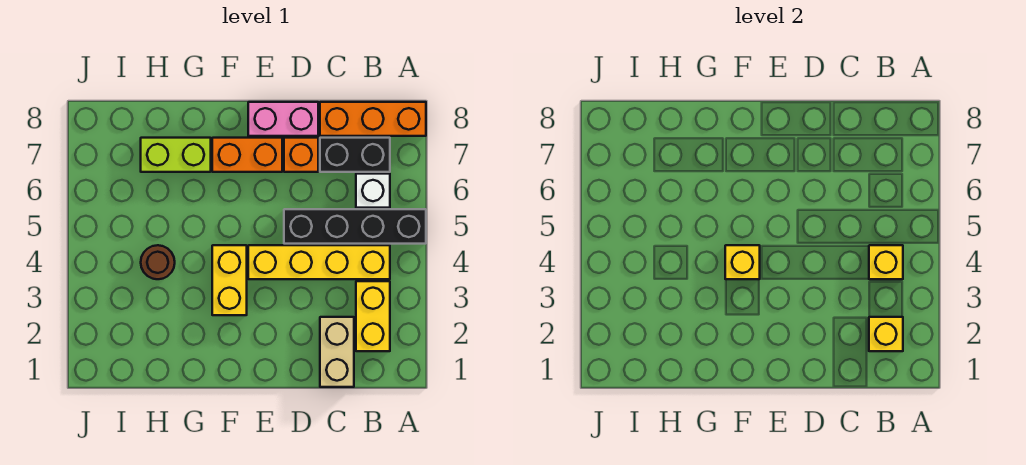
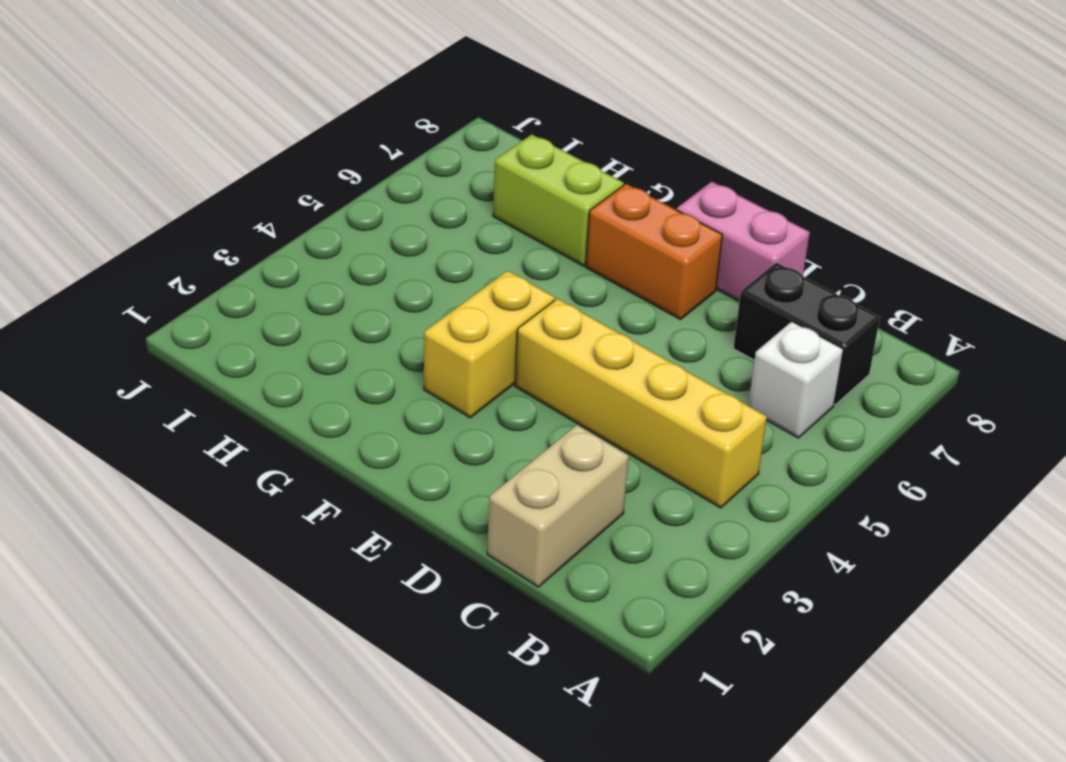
none -> black 1x4 brick [284,209,426,244]
none -> orange 1x3 brick [320,102,426,136]
none -> yellow 1x2 brick [356,281,390,351]

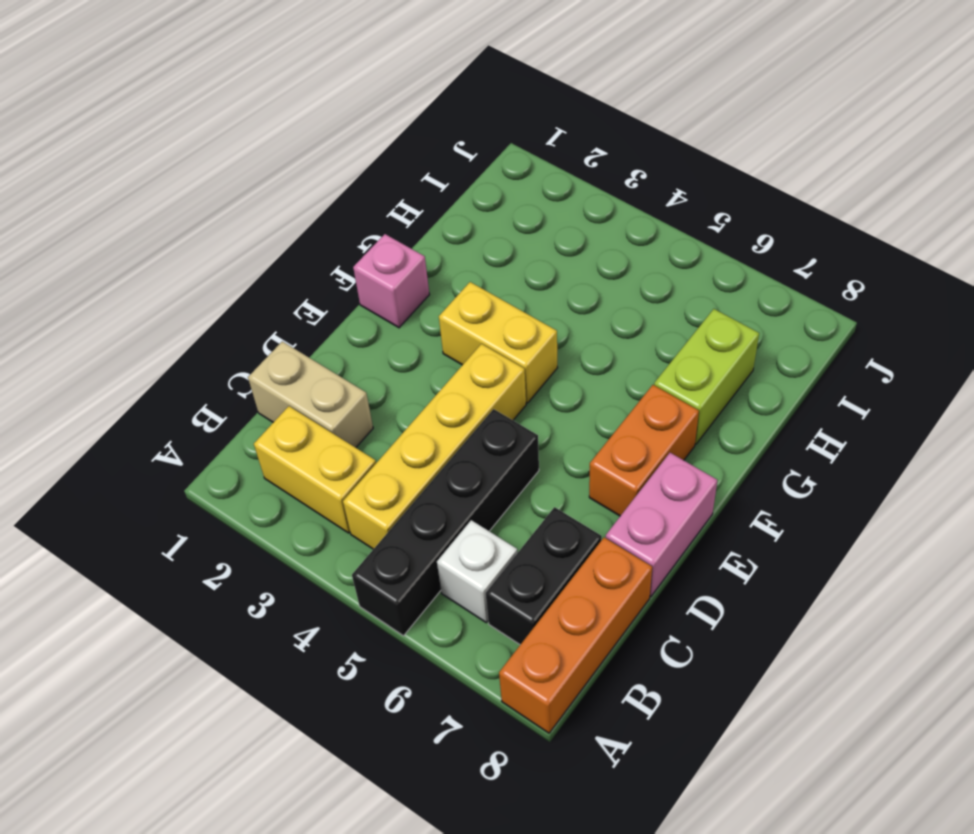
pink 1x1 brick [353,234,430,328] -> none
none -> orange 1x1 brick [284,138,318,172]
none -> brown 1x1 round brick [141,245,175,279]
none -> yellow 1x1 brick [869,317,903,351]

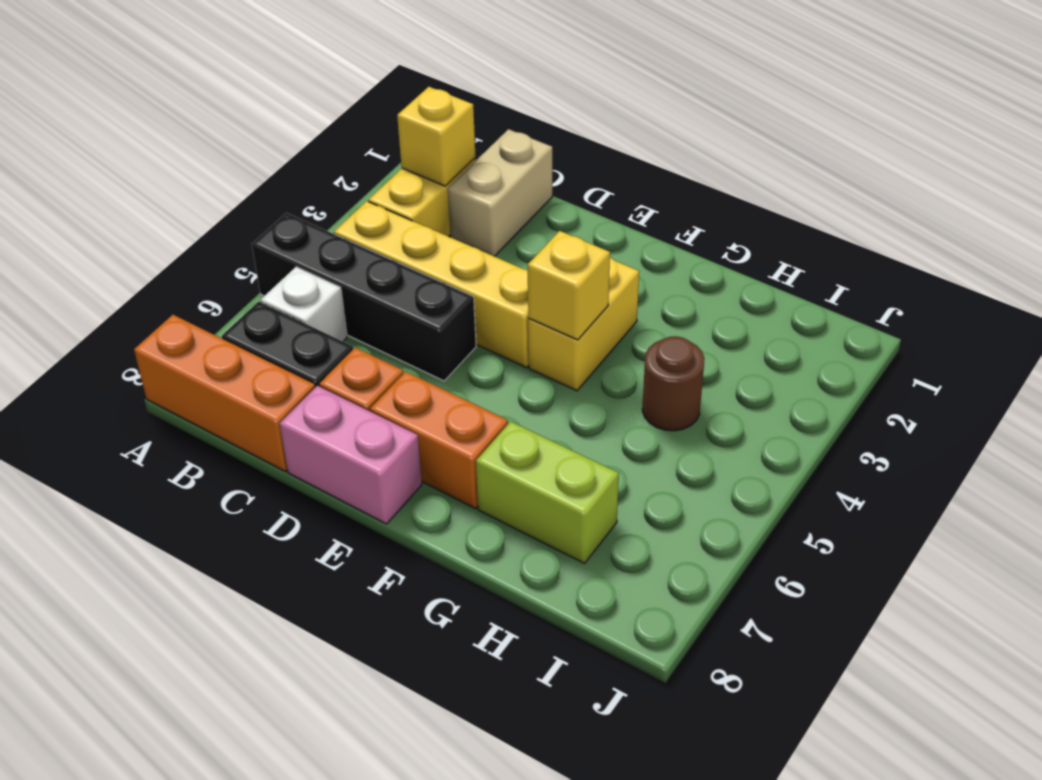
none -> yellow 1x1 brick [869,245,903,279]

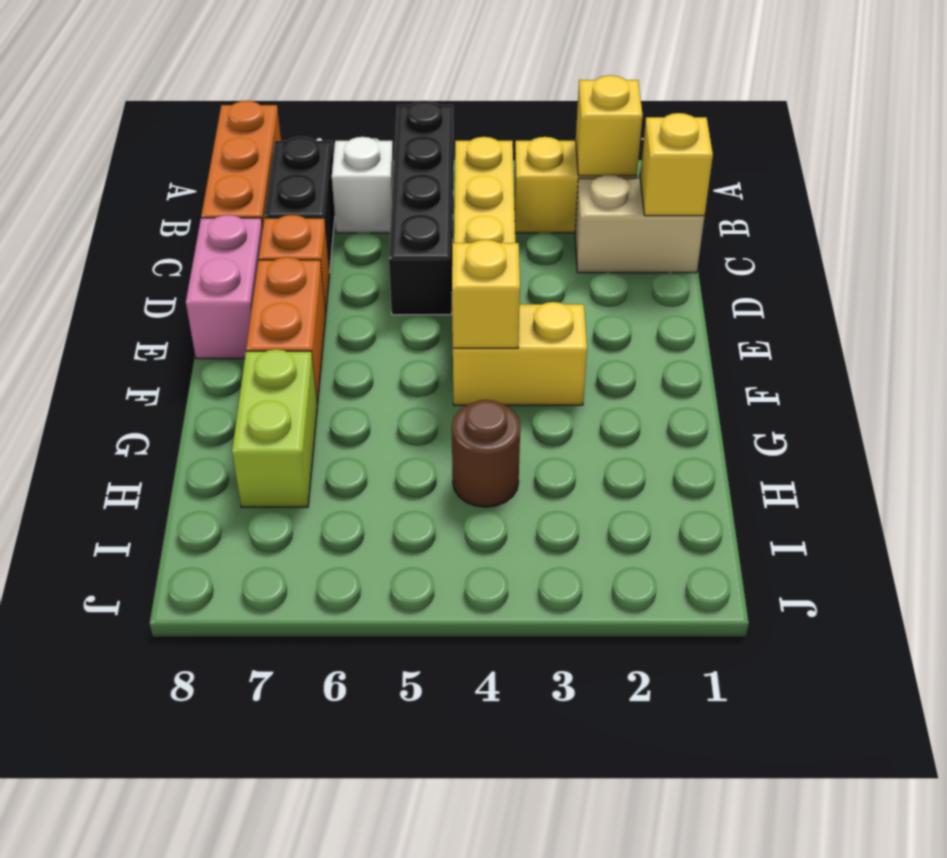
yellow 1x1 brick [640,113,713,216] -> yellow 1x1 brick moved to [869,245,903,279]

